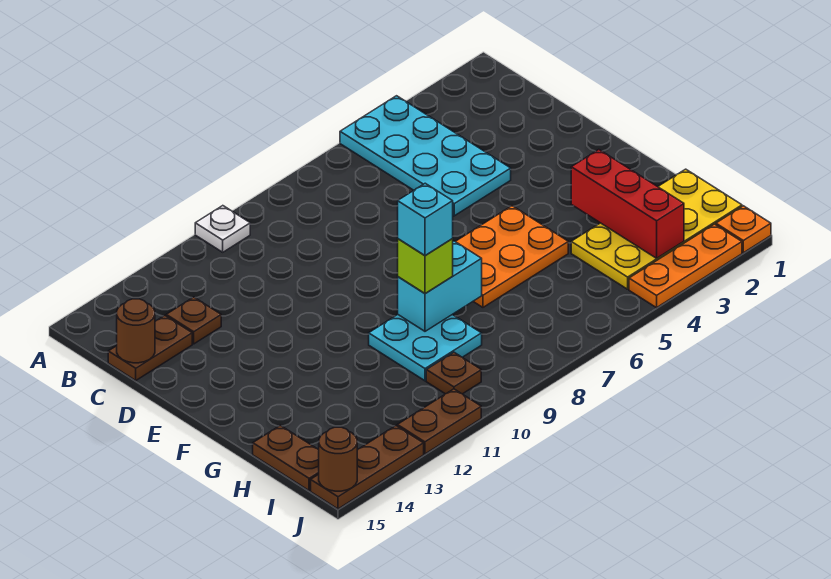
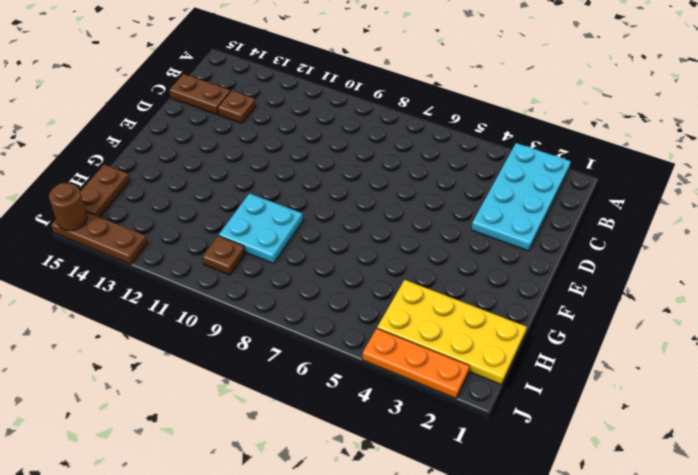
cyan 2x4 plate [471,143,571,251] -> cyan 2x4 plate moved to [340,96,511,216]
none -> white 1x1 plate [195,206,250,252]
none -> orange 2x3 plate [456,206,568,307]
none -> orange 1x1 plate [716,206,771,253]

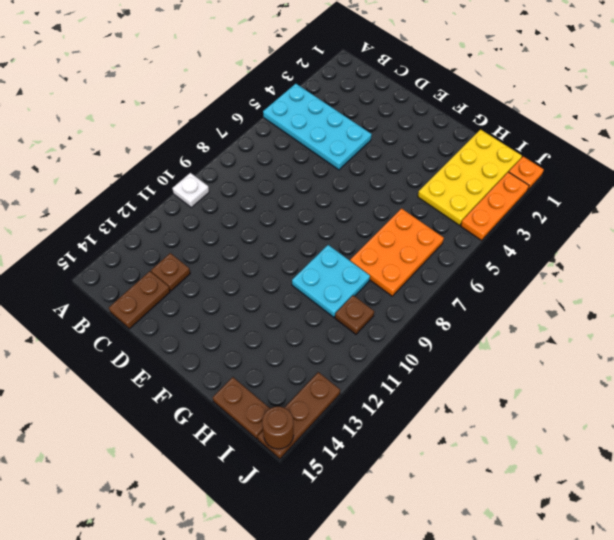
orange 2x3 plate [350,209,444,296] -> orange 2x3 plate moved to [456,206,568,307]
none -> brown 1x2 plate [397,389,481,454]
none -> brown 1x1 round brick [117,299,155,363]
none -> red 1x3 brick [571,150,684,258]

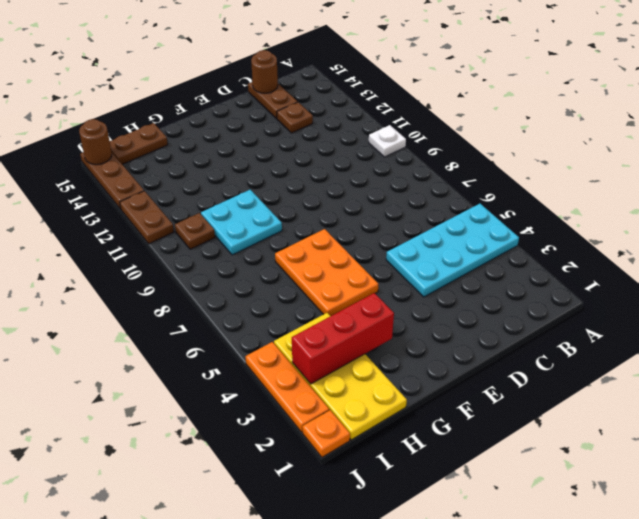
none -> cyan 1x2 brick [398,241,482,331]
none -> lime 1x1 brick [398,239,453,294]
none -> cyan 1x1 brick [398,183,453,255]

